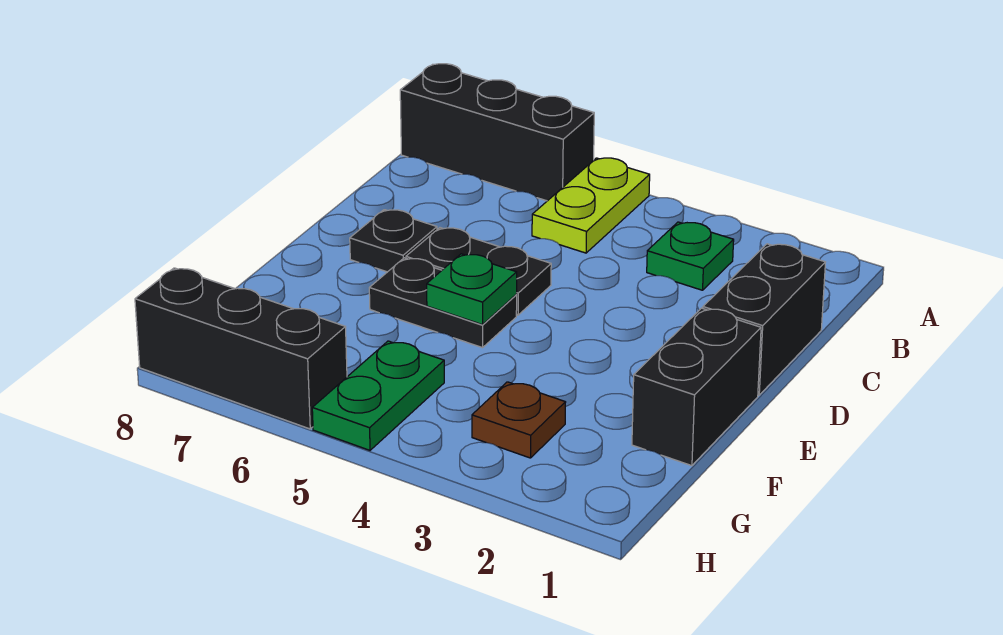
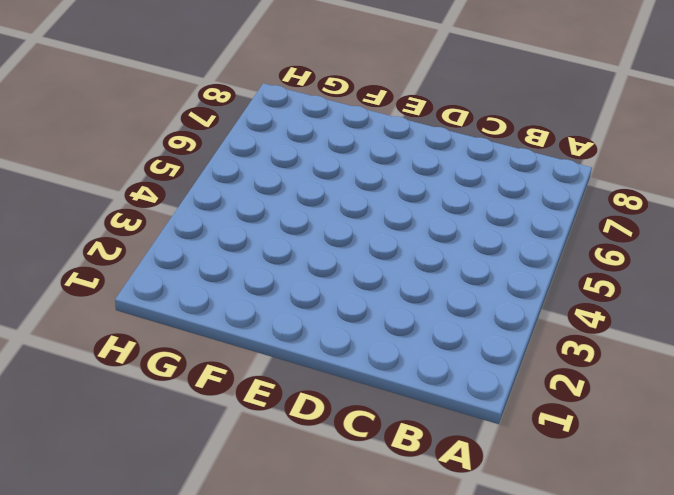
none -> lime 1x2 plate [532,158,650,253]
none -> black 1x3 brick [400,64,594,201]
none -> green 1x1 plate [647,222,734,290]

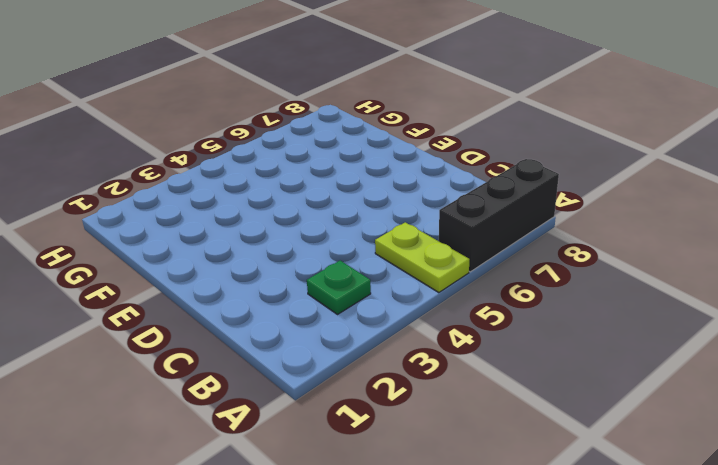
none -> black 1x2 brick [703,244,825,395]
none -> black 1x2 plate [406,228,551,315]
none -> black 1x1 plate [350,210,437,272]

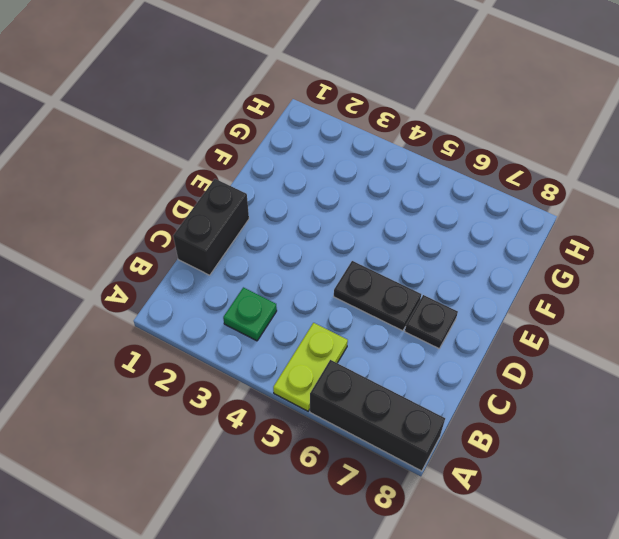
none -> black 1x2 brick [632,308,761,466]
none -> black 1x2 plate [369,258,517,348]
none -> brown 1x1 plate [472,382,566,458]

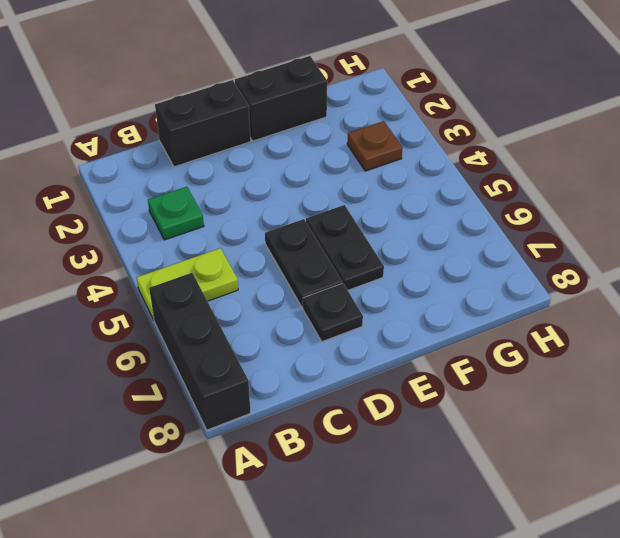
none -> green 1x2 plate [312,341,444,450]
none -> black 1x3 brick [135,268,347,429]
none -> green 1x1 plate [427,254,517,325]

